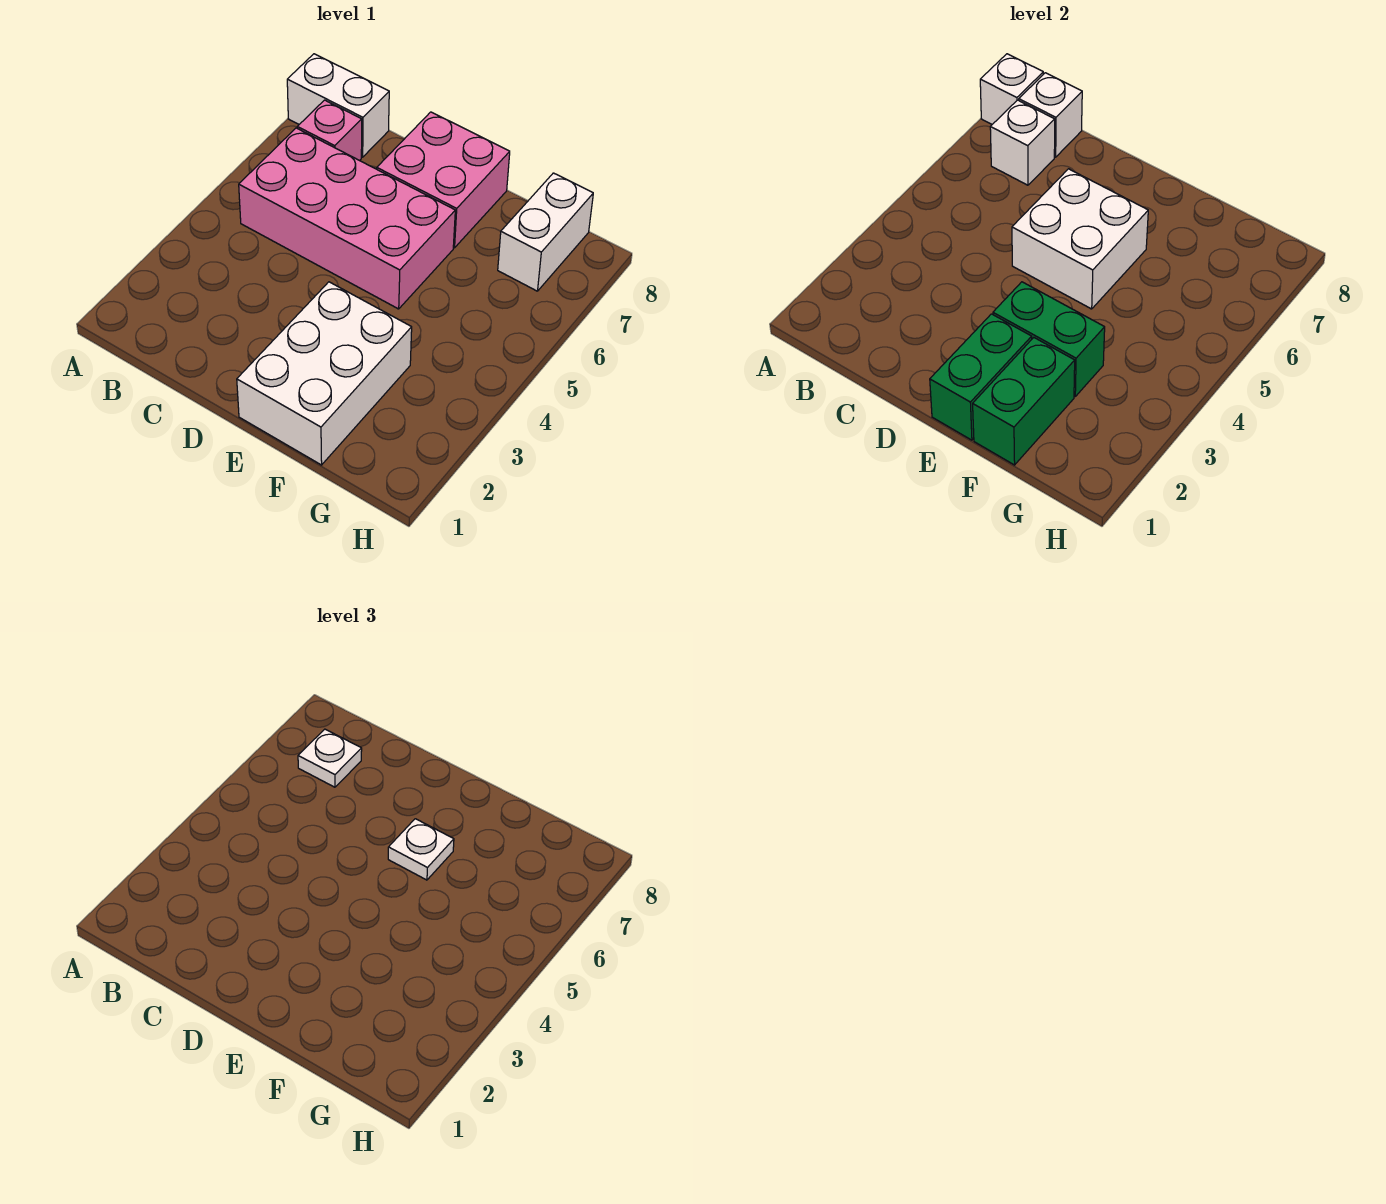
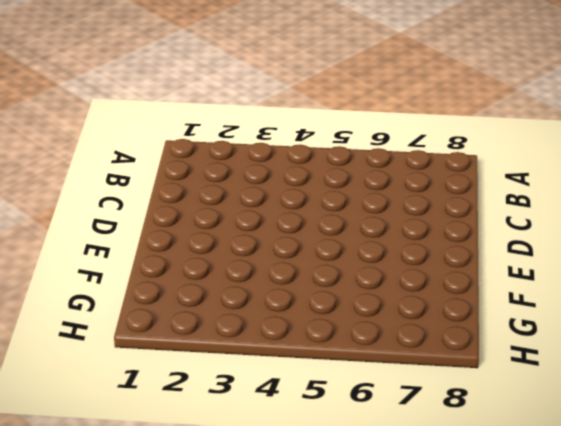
none -> white 1x2 brick [287,54,389,157]
none -> pink 2x4 brick [239,128,455,309]
none -> pink 1x1 brick [297,100,362,161]

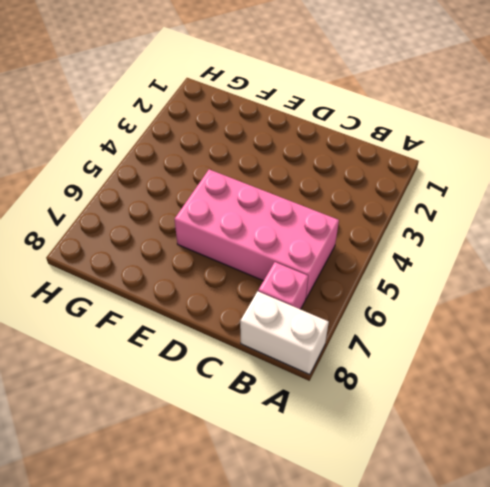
none -> pink 2x2 brick [377,112,510,248]
none -> white 2x3 brick [237,282,412,465]
none -> white 1x2 brick [498,173,593,291]

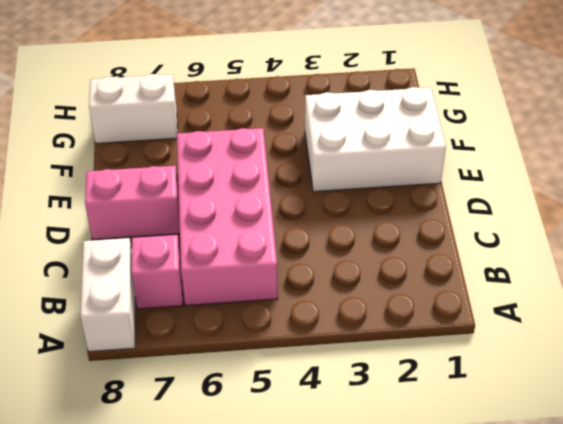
pink 1x2 brick [85,166,180,240] -> pink 2x2 brick [377,112,510,248]
none -> white 1x1 brick [980,54,1043,124]
none -> white 1x1 brick [990,100,1055,185]
none -> white 1x1 brick [1019,73,1082,157]

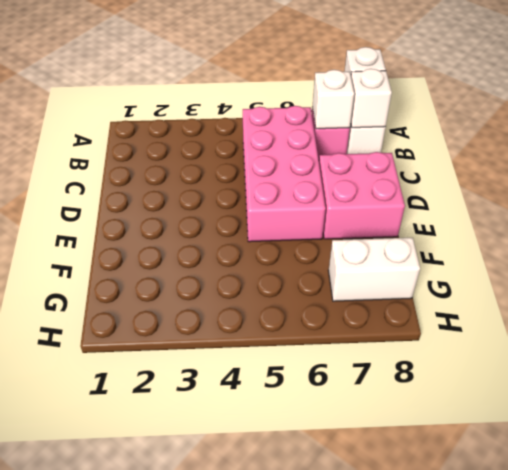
none -> white 2x3 brick [237,282,412,465]
none -> white 2x2 brick [1012,169,1148,309]
none -> green 1x2 brick [930,314,1032,440]

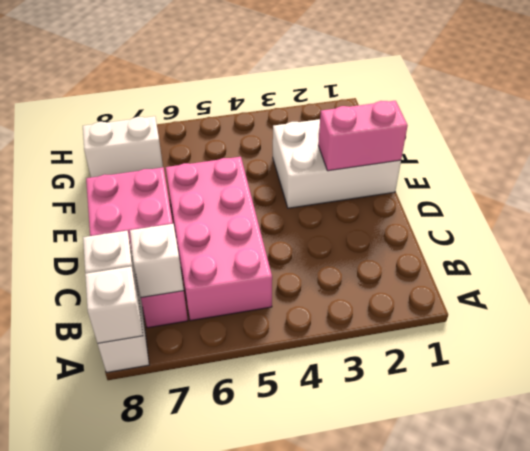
pink 1x2 brick [318,101,408,171] -> green 1x2 brick [930,314,1032,440]
none -> white 2x2 brick [1012,169,1148,309]
none -> green 1x2 brick [993,282,1105,396]
none -> green 1x2 brick [973,338,1075,465]

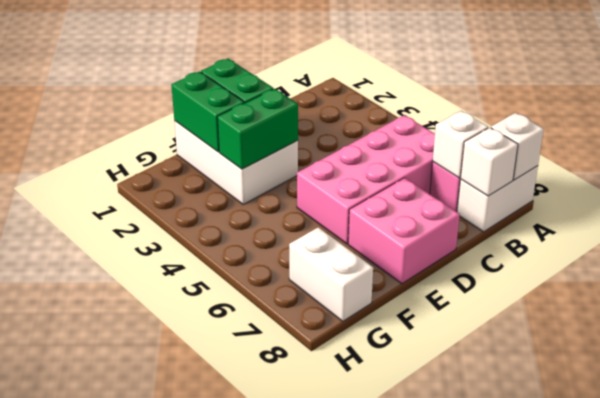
none -> white 2x2 brick [1012,169,1148,309]
none -> white 1x1 plate [298,729,362,787]
none -> white 1x1 plate [388,819,454,880]

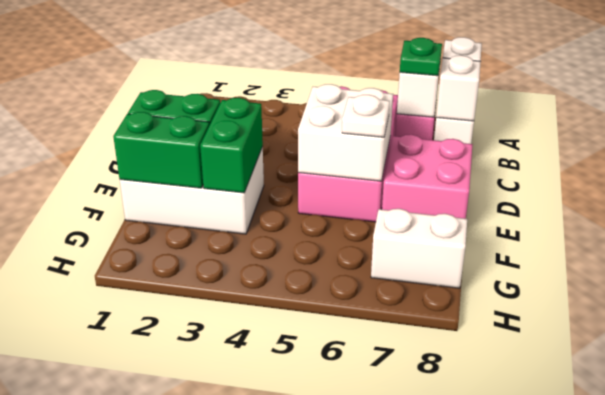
green 1x1 plate [400,38,442,76] -> white 1x1 plate [298,729,362,787]

